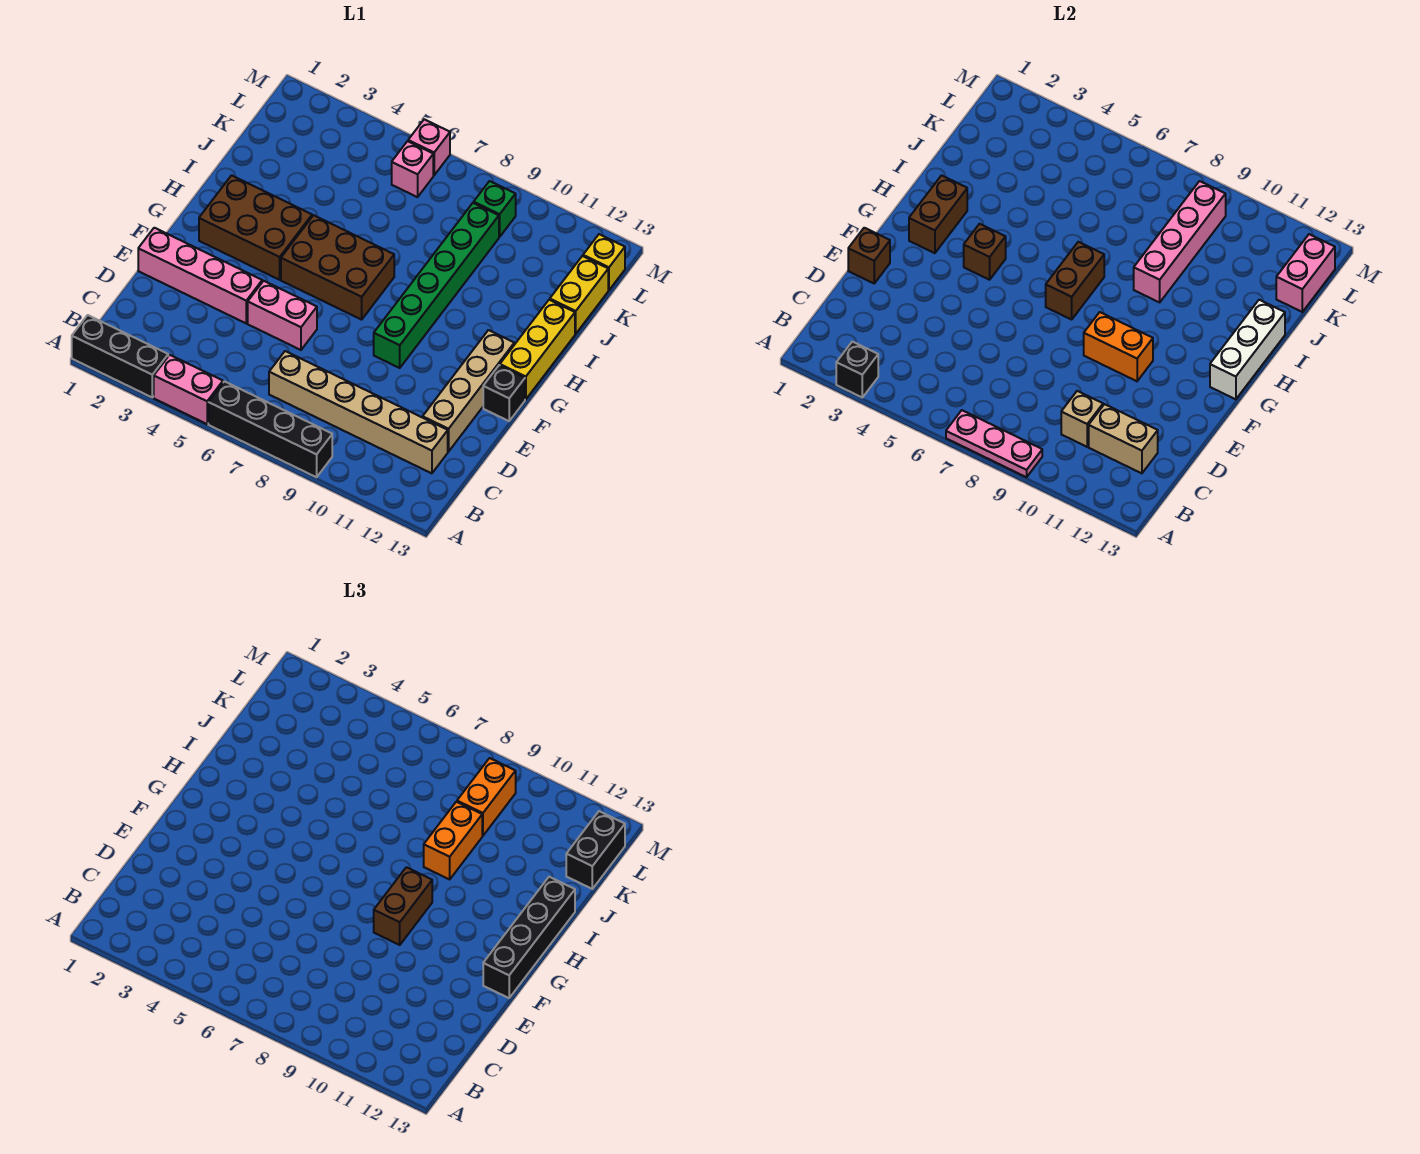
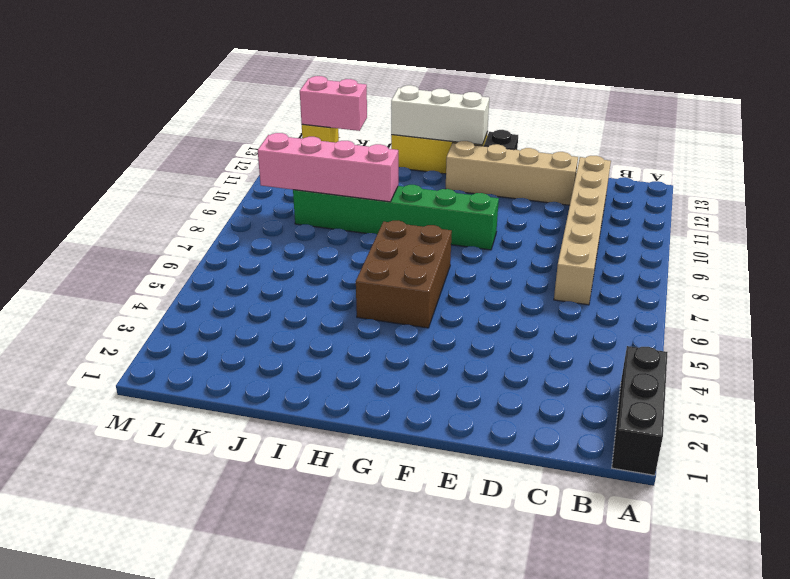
none -> pink 1x2 brick [154,355,223,424]
none -> black 1x4 brick [208,381,332,477]
none -> pink 1x4 brick [138,228,262,323]
none -> pink 1x2 brick [248,281,317,350]

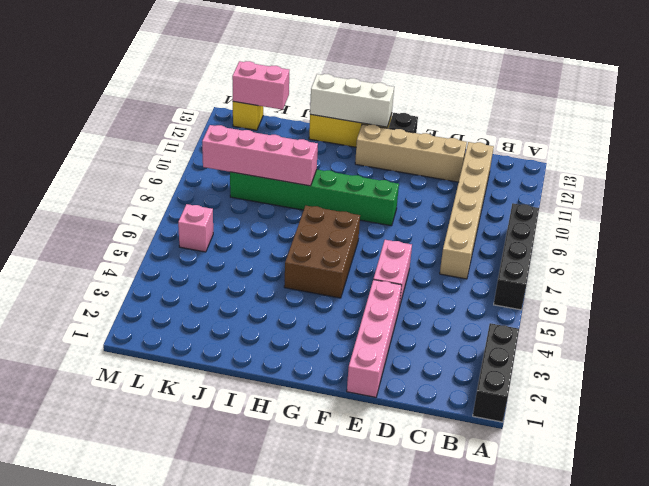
none -> pink 1x2 brick [154,355,223,424]
none -> brown 2x3 brick [199,175,312,280]
none -> yellow 1x2 brick [550,256,608,334]
none -> green 1x1 brick [474,181,516,237]

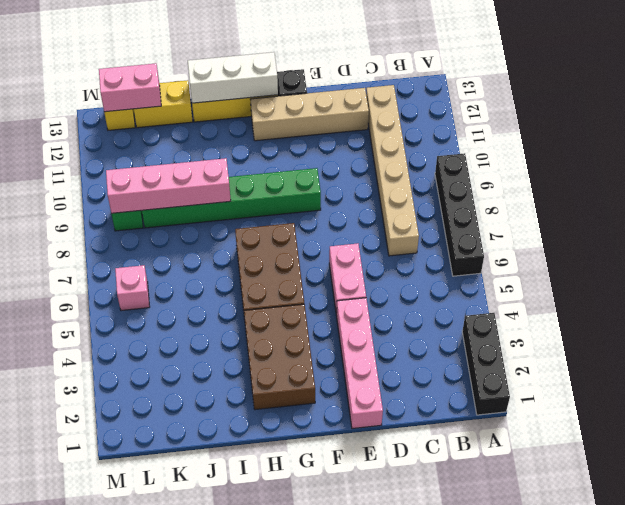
none -> pink 1x2 brick [154,355,223,424]
none -> pink 1x1 brick [408,119,450,175]
none -> black 1x1 brick [836,342,878,397]
none -> pink 1x3 plate [946,410,1042,477]

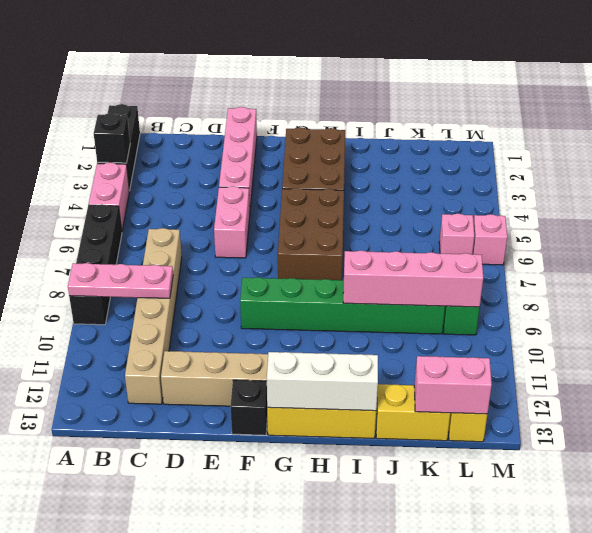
pink 1x3 plate [68,263,173,298] -> pink 1x3 plate turned to [946,410,1042,477]
none -> tan 1x1 brick [1061,391,1103,447]
none -> tan 1x2 brick [1089,404,1158,473]
none -> brown 1x1 brick [848,228,890,283]
none -> orange 1x2 brick [1084,312,1153,381]

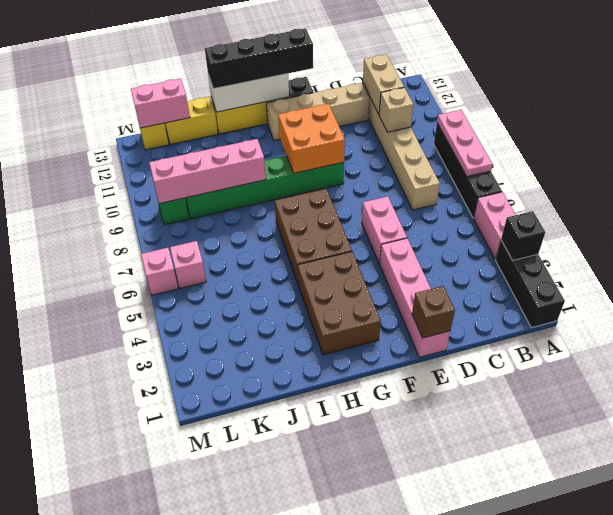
orange 2x2 brick [278,104,345,173] -> orange 1x2 brick [1084,312,1153,381]
none -> brown 1x2 brick [909,175,967,253]
none -> brown 1x1 brick [964,224,1006,280]
none -> brown 1x2 brick [1046,242,1104,320]
none -> brown 1x2 brick [374,867,432,945]

